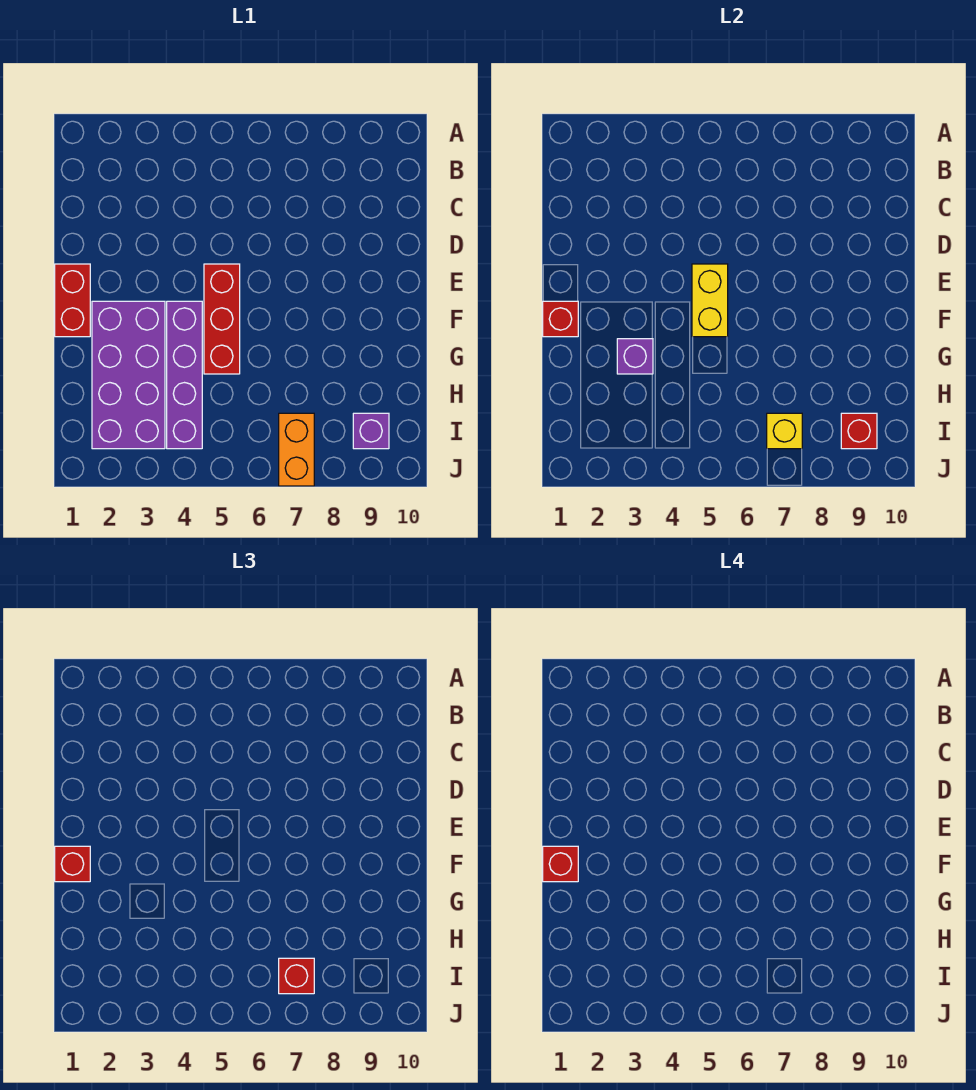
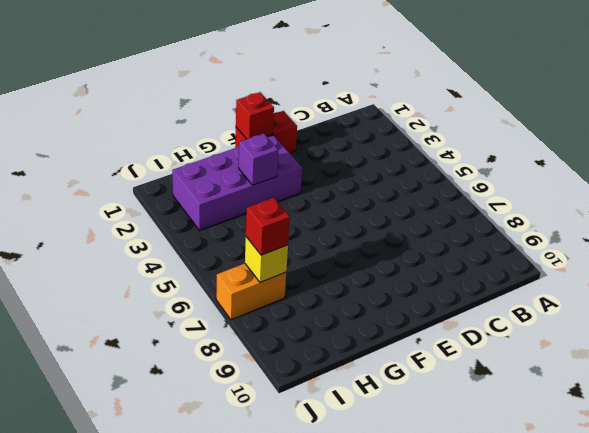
none -> red 1x3 brick [204,264,240,374]
none -> purple 1x4 brick [167,301,202,449]
none -> purple 1x1 brick [353,413,389,449]

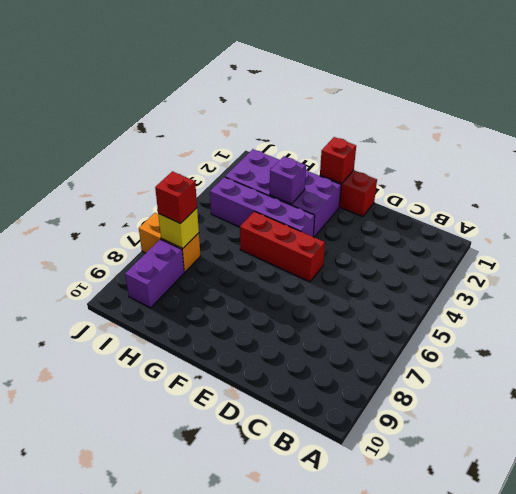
purple 1x2 brick [125,239,184,308] -> purple 1x1 brick [353,413,389,449]
none -> yellow 1x2 brick [692,264,728,337]
none -> red 1x1 brick [841,413,877,449]
none -> red 1x1 brick [55,846,90,882]

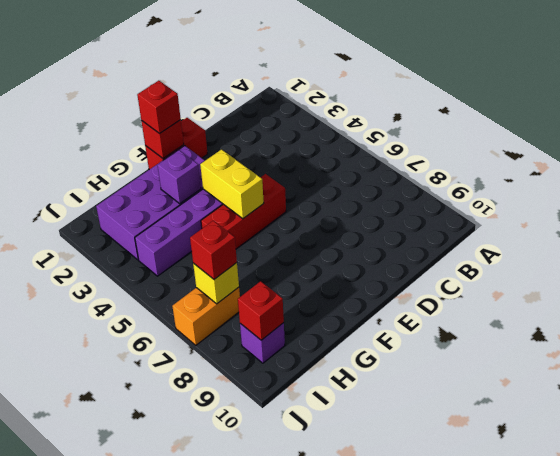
yellow 1x2 brick [200,150,264,219] -> yellow 1x2 brick turned to [692,264,728,337]
none -> red 1x1 brick [543,846,578,882]

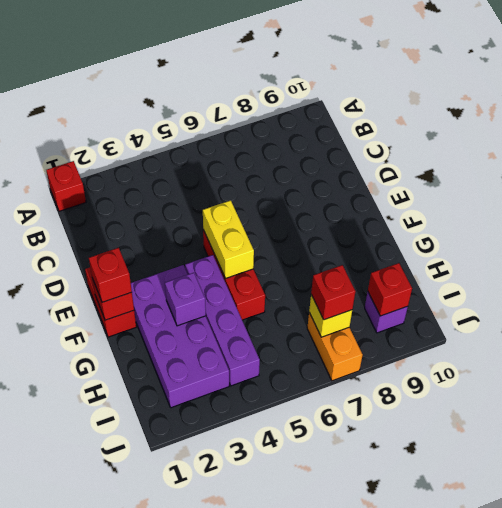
red 1x1 brick [46,161,86,211] -> red 1x1 brick moved to [543,846,578,882]

